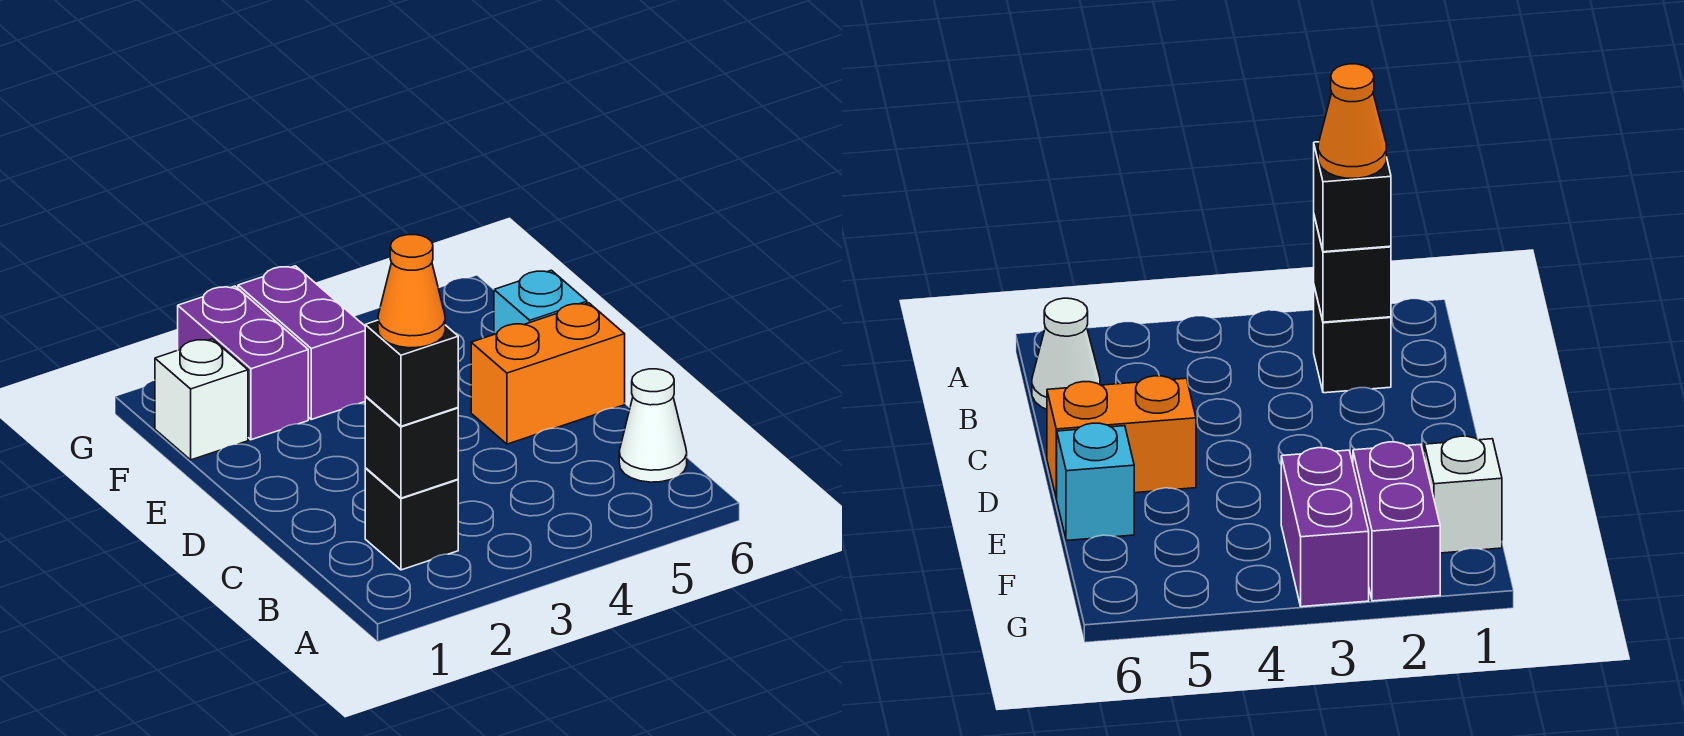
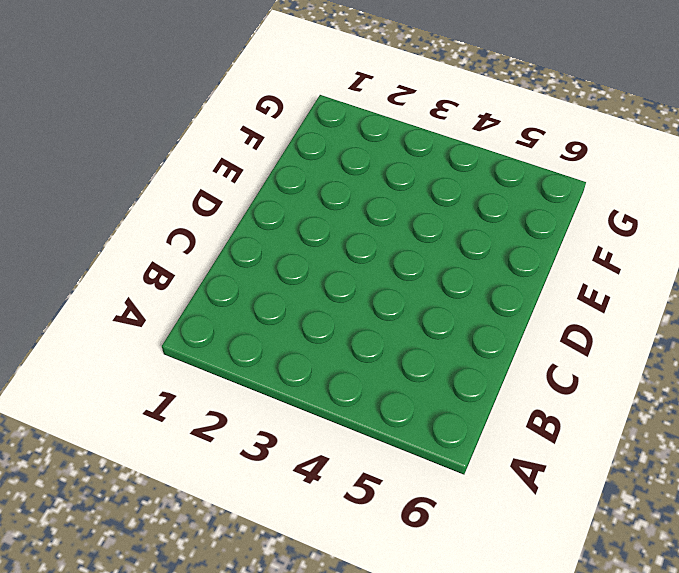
none -> black 1x1 brick [365,468,458,570]
none -> white 1x1 cone [619,369,687,482]

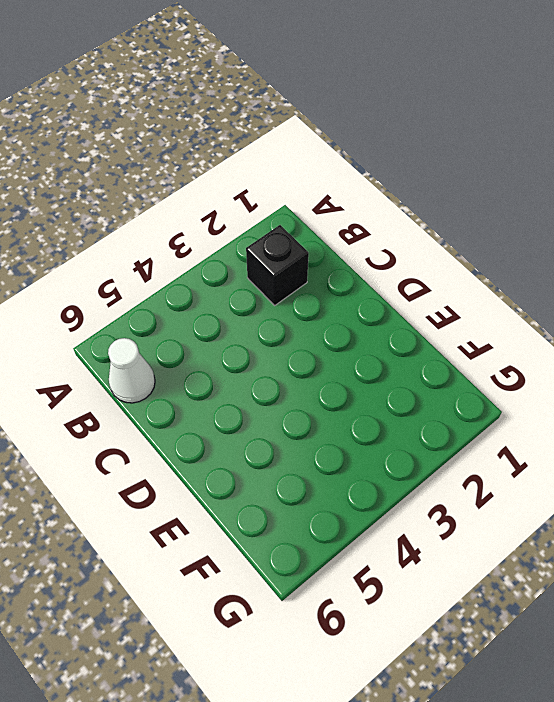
none -> orange 1x2 brick [471,303,625,444]
none -> cyan 1x1 brick [494,270,587,334]

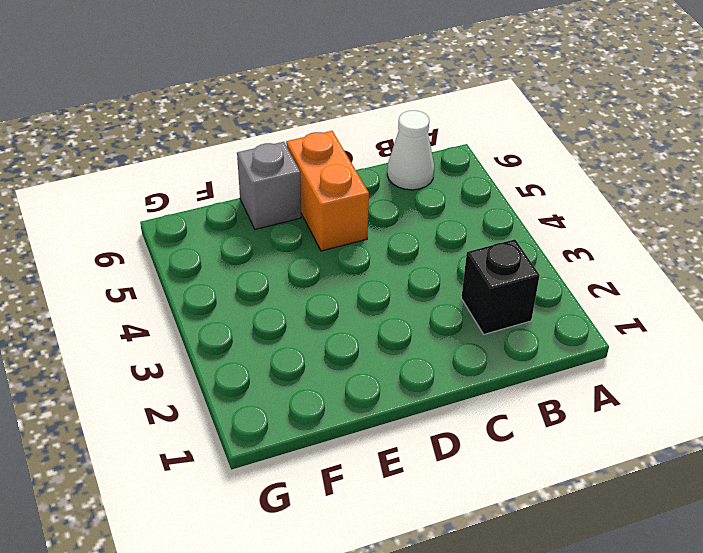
grey 1x1 brick [237,142,301,229] -> cyan 1x1 brick [494,270,587,334]
none -> white 1x1 brick [155,339,248,460]
none -> purple 1x2 brick [178,286,308,440]

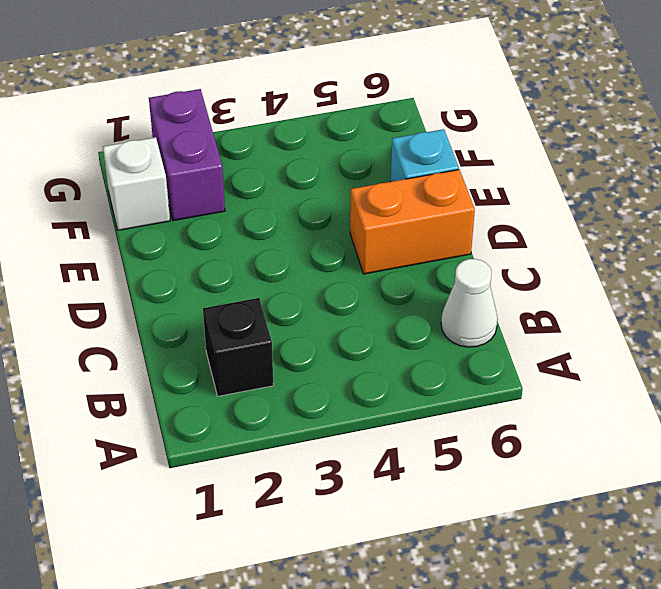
none -> purple 1x2 brick [238,266,366,419]
none -> black 1x1 brick [365,397,458,498]

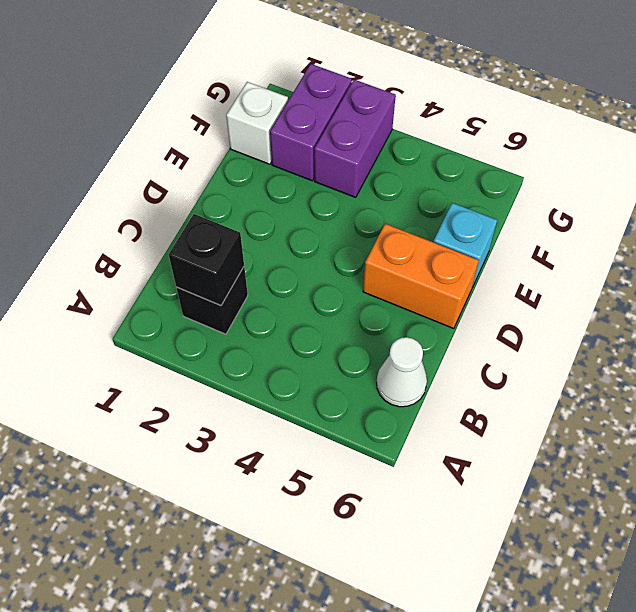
none -> black 1x1 brick [365,320,458,426]
none -> orange 1x1 cone [378,235,445,348]

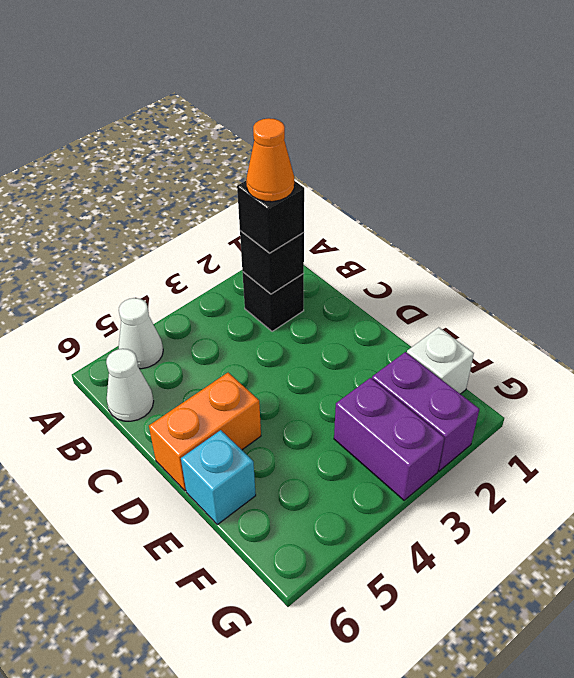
white 1x1 cone [119,298,163,369] -> none

